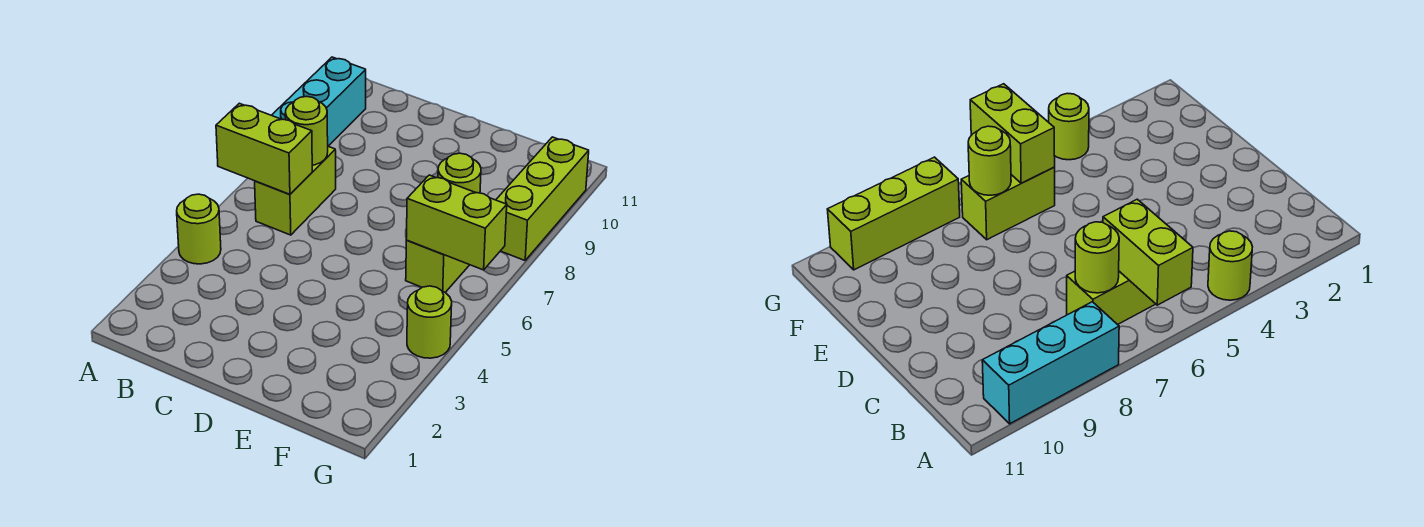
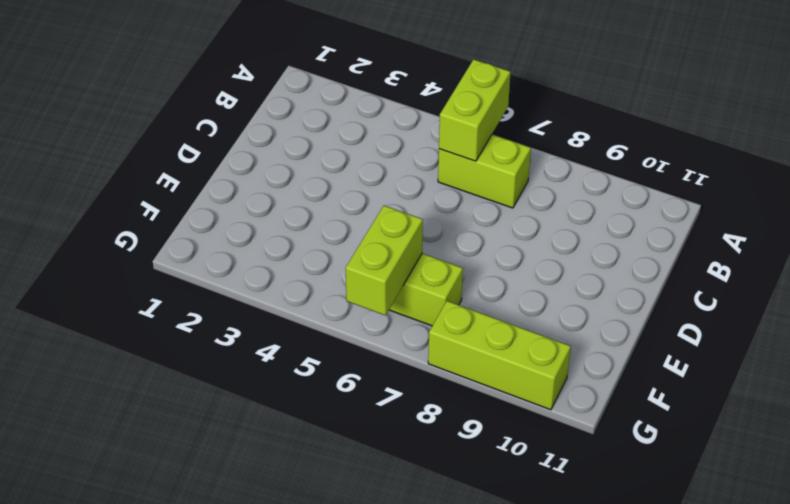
none -> lime 1x1 round brick [177,194,221,264]
none -> cyan 1x3 brick [272,57,366,146]

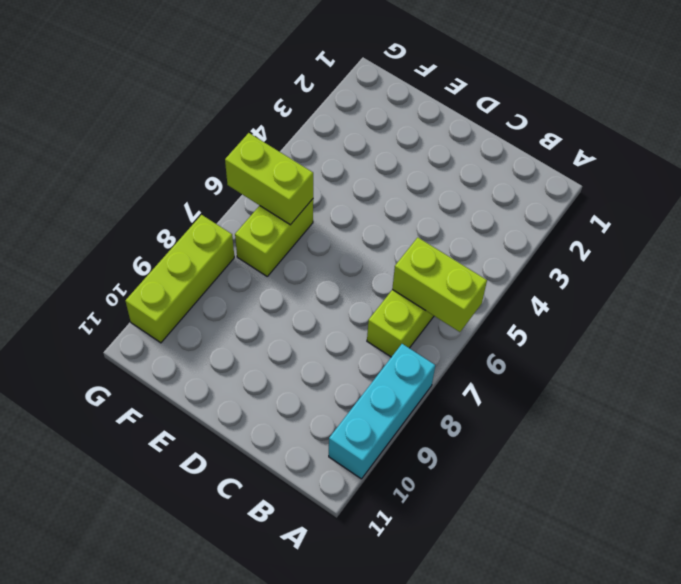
none -> lime 1x1 round brick [177,194,221,264]
none -> lime 1x1 round brick [407,286,452,358]

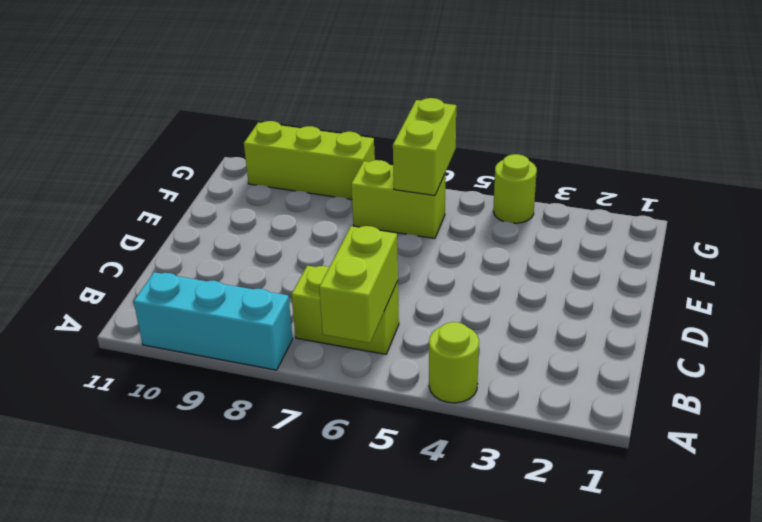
none -> lime 1x1 round brick [285,96,328,165]
none -> lime 1x1 round brick [438,153,481,193]

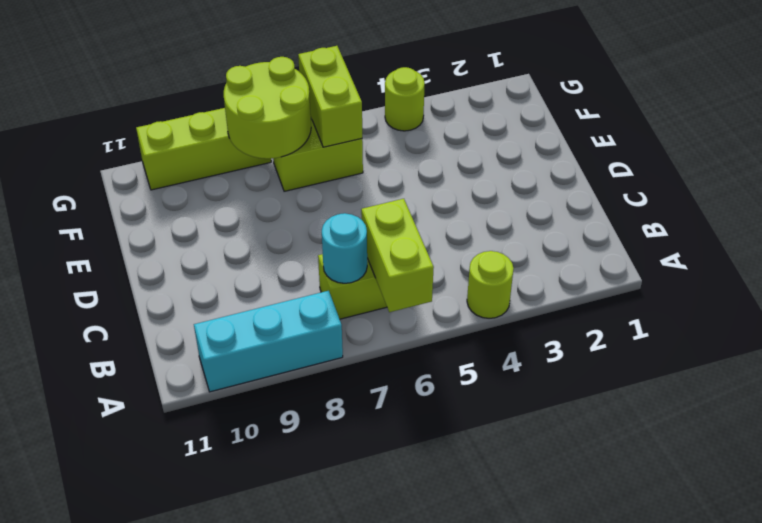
cyan 1x1 round brick [322,213,367,283] -> lime 1x1 round brick [285,96,328,165]
lime 2x2 round brick [224,57,311,159] -> lime 1x1 round brick [438,153,481,193]

